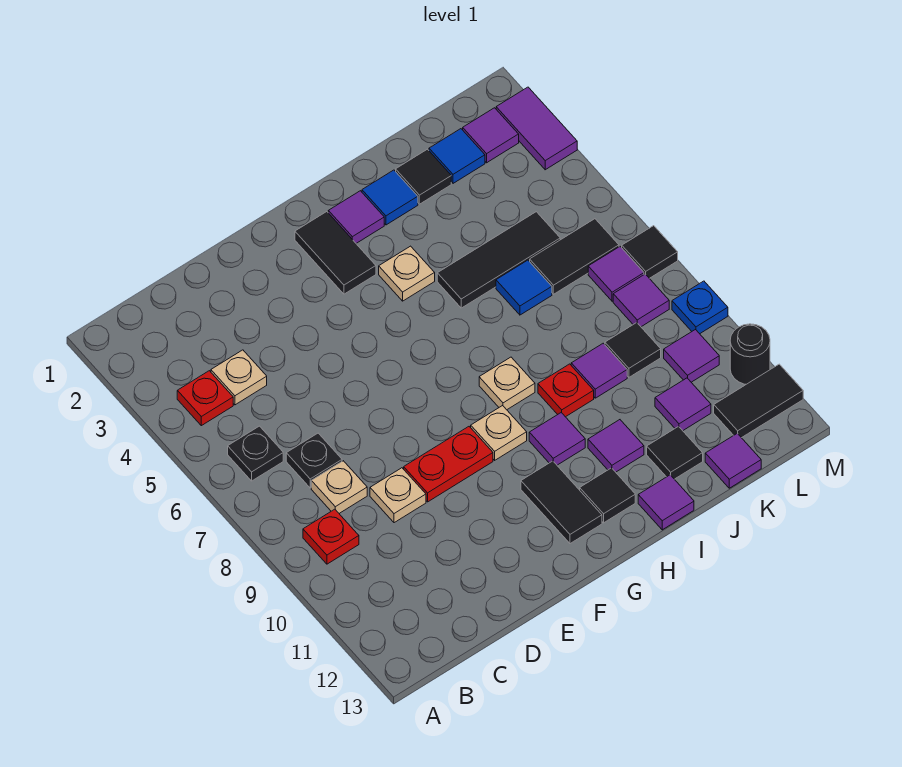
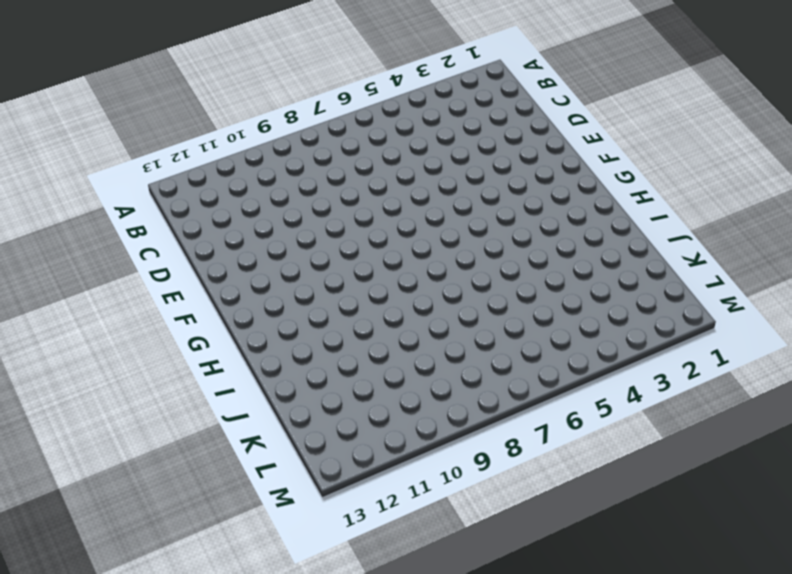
none -> red 1x1 plate [177,371,233,426]
none -> black 1x1 plate [228,426,283,481]
none -> red 1x1 plate [303,509,359,564]
none -> tan 1x1 plate [211,350,267,405]

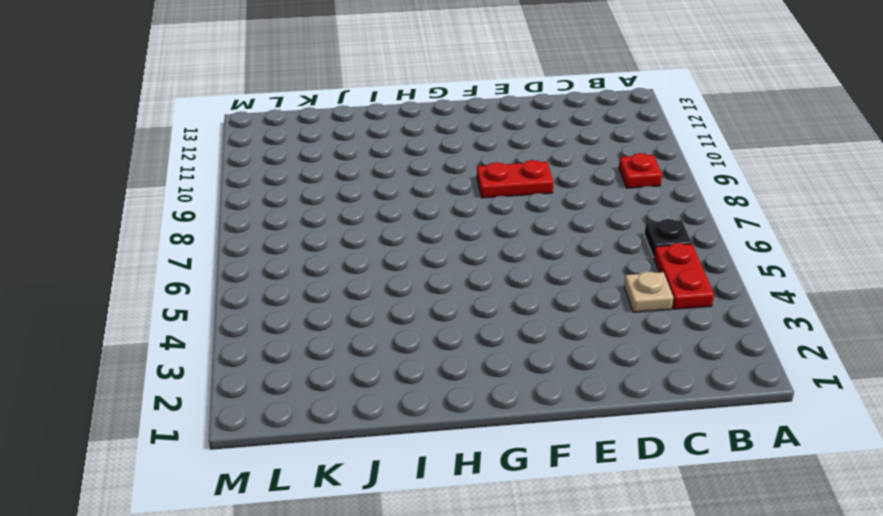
red 1x2 plate [654,243,714,309] -> red 1x1 plate [177,371,233,426]
none -> black 1x1 plate [286,433,342,488]
none -> tan 1x1 plate [311,461,367,513]
none -> tan 1x1 plate [370,468,426,523]
none -> black 1x2 tile [295,212,376,294]

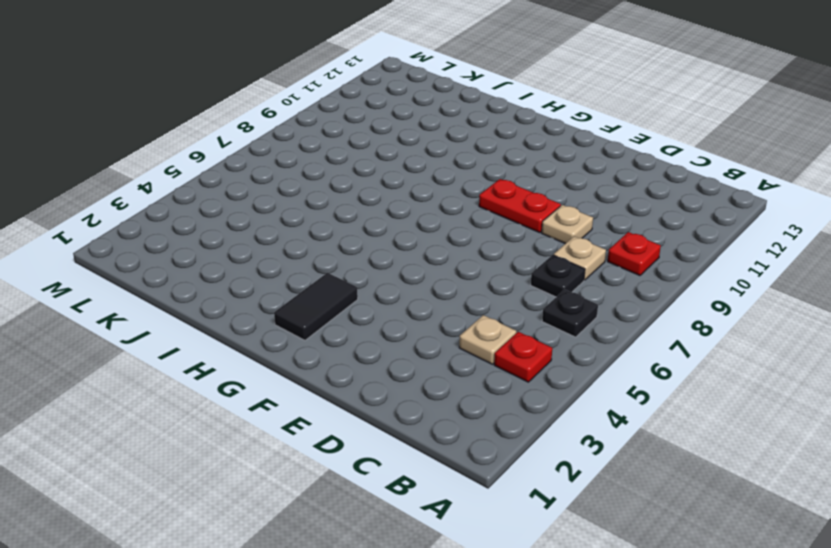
none -> tan 1x1 plate [471,406,527,460]
none -> black 1x2 tile [521,461,602,544]
none -> purple 1x1 tile [328,191,384,243]
none -> tan 1x1 plate [379,246,435,301]

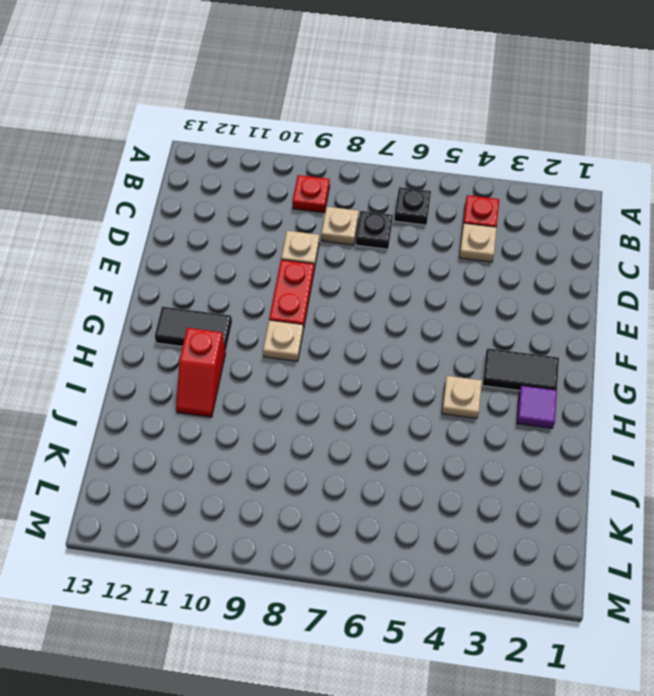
red 1x2 slope [176,328,226,417] -> purple 1x1 tile [588,420,644,472]
none -> tan 1x1 plate [479,357,535,410]
none -> purple 1x1 tile [529,413,585,465]
none -> black 1x1 tile [580,468,635,523]
none -> blue 1x1 tile [362,170,418,225]

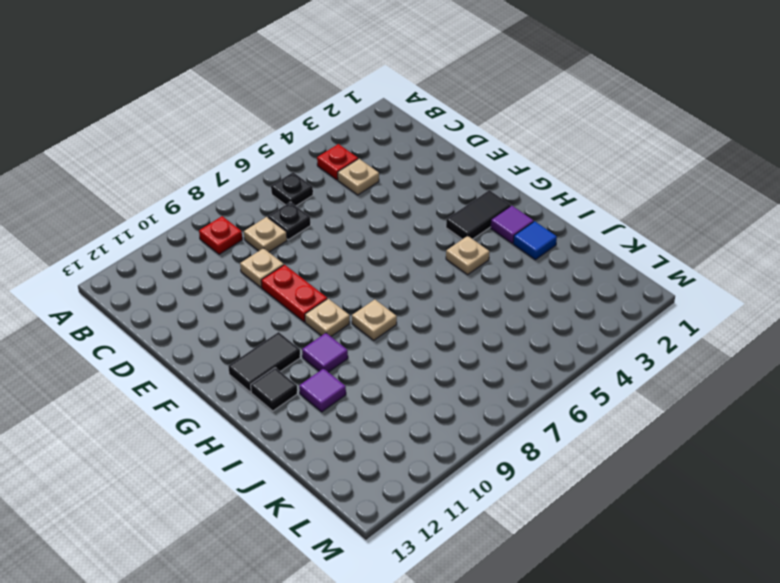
none -> black 1x3 tile [437,212,560,308]
none -> red 1x1 plate [538,364,594,417]
none -> purple 1x1 tile [638,475,694,530]
none -> black 1x1 tile [396,149,451,204]

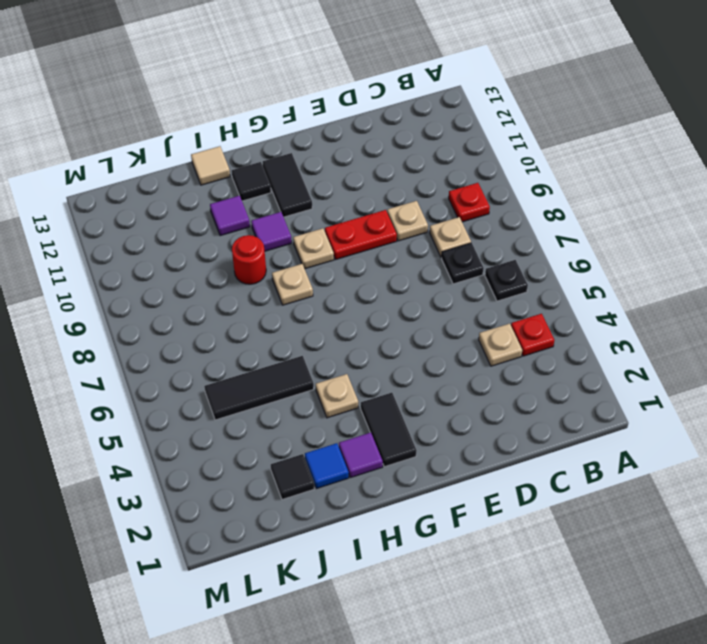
red 1x1 round brick [232,235,266,284] -> red 1x1 plate [538,364,594,417]
tan 1x1 tile [191,146,230,185] -> purple 1x1 tile [638,475,694,530]
none -> blue 1x1 tile [496,260,552,315]
none -> purple 1x1 tile [571,343,627,398]
none -> black 1x1 tile [647,426,703,479]
none -> blue 1x1 tile [429,129,485,183]

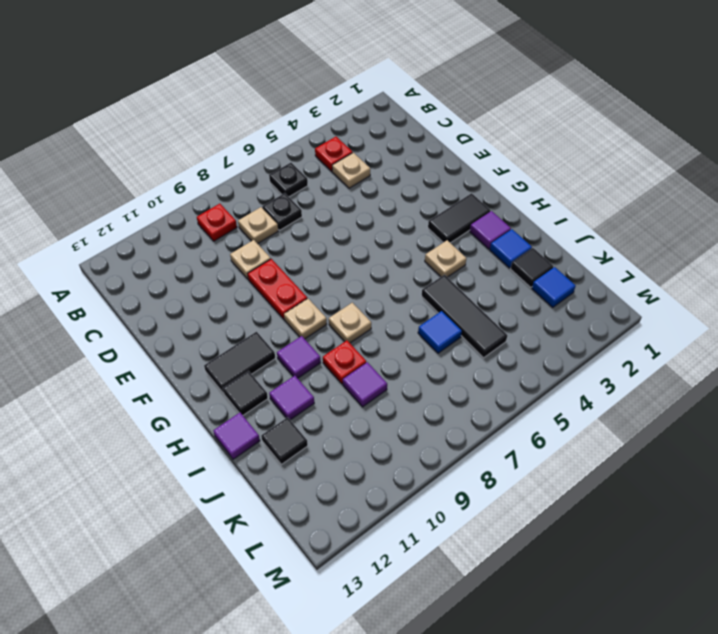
none -> black 1x2 tile [530,219,619,294]
none -> black 1x1 tile [605,323,661,377]
none -> purple 1x1 tile [655,378,711,431]
none -> purple 1x1 tile [705,433,761,488]

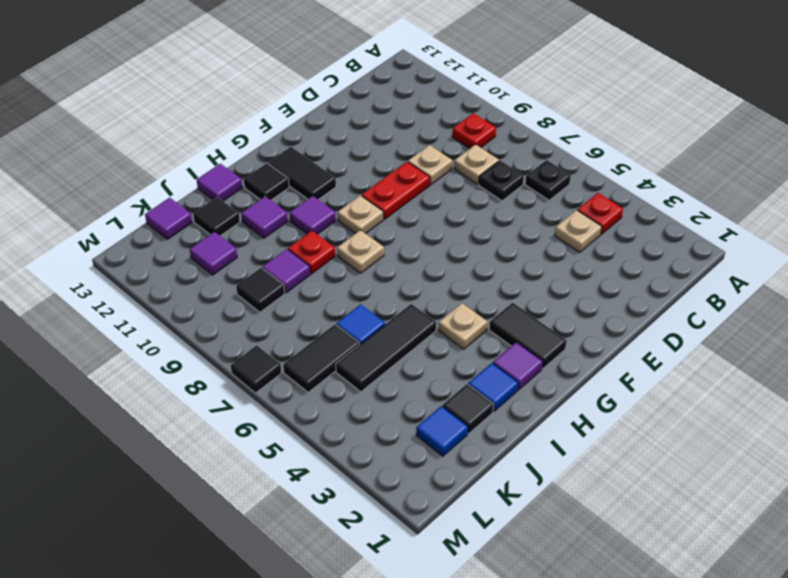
none -> purple 1x1 tile [463,108,519,163]
none -> purple 1x1 tile [588,247,644,301]
none -> purple 1x1 tile [613,274,669,327]
none -> purple 1x1 tile [664,330,719,382]

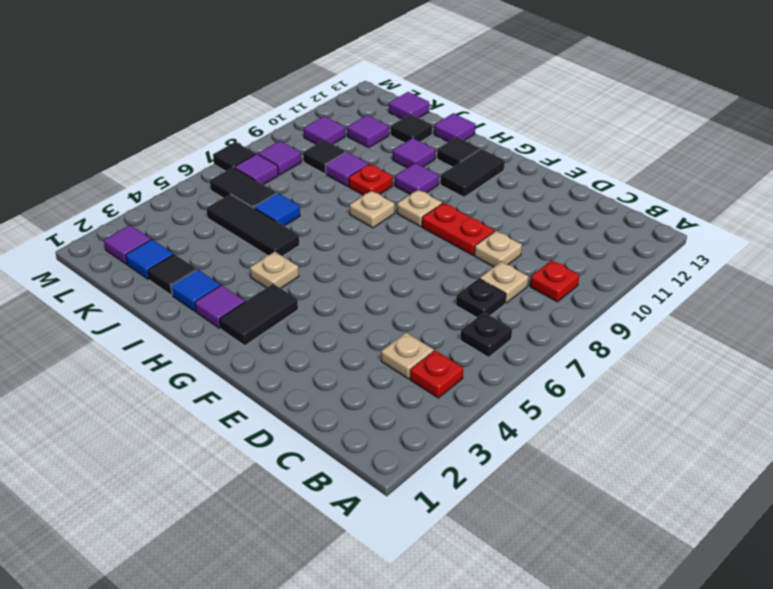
none -> black 1x2 tile [714,364,803,438]
none -> purple 1x2 tile [496,87,577,170]
none -> blue 1x1 plate [672,281,728,334]
none -> black 1x1 round brick [730,324,770,384]

